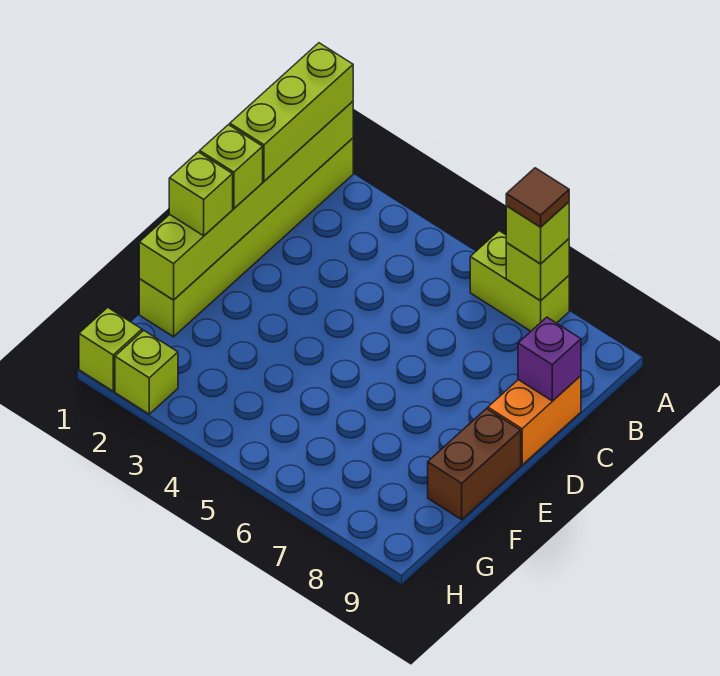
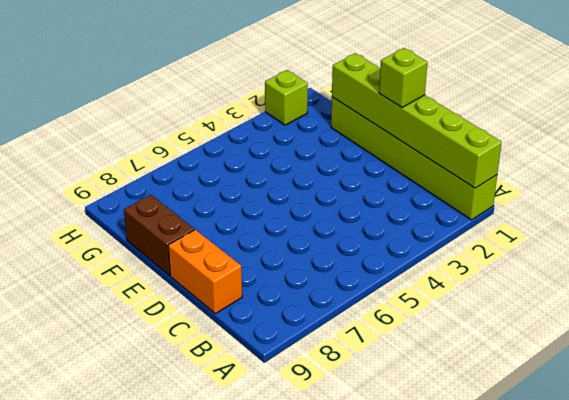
none -> lime 1x2 brick [470,231,569,331]
none -> lime 1x1 brick [79,308,142,391]
none -> lime 1x1 brick [506,239,569,301]

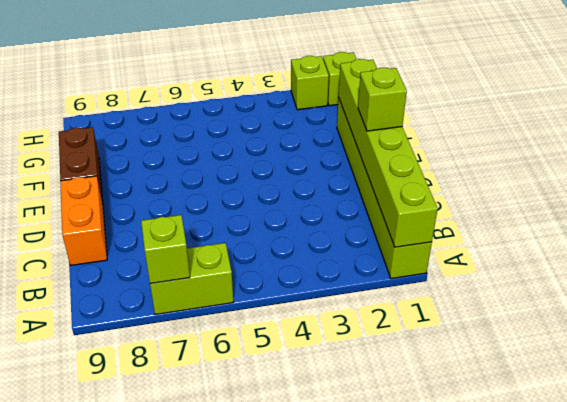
none -> purple 1x1 brick [518,317,581,401]
none -> lime 1x3 brick [230,43,353,181]
none -> lime 1x1 brick [506,202,569,264]

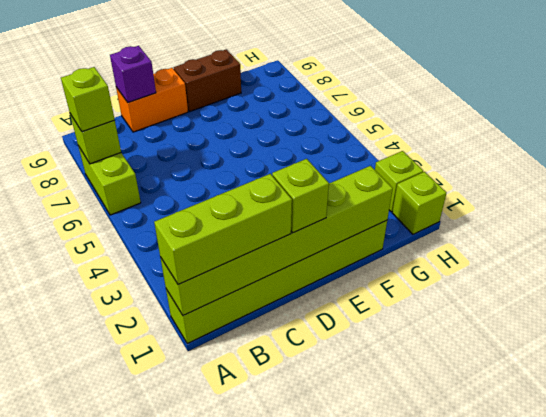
none -> lime 1x1 brick [169,152,233,236]
none -> brown 1x1 tile [506,168,569,227]

